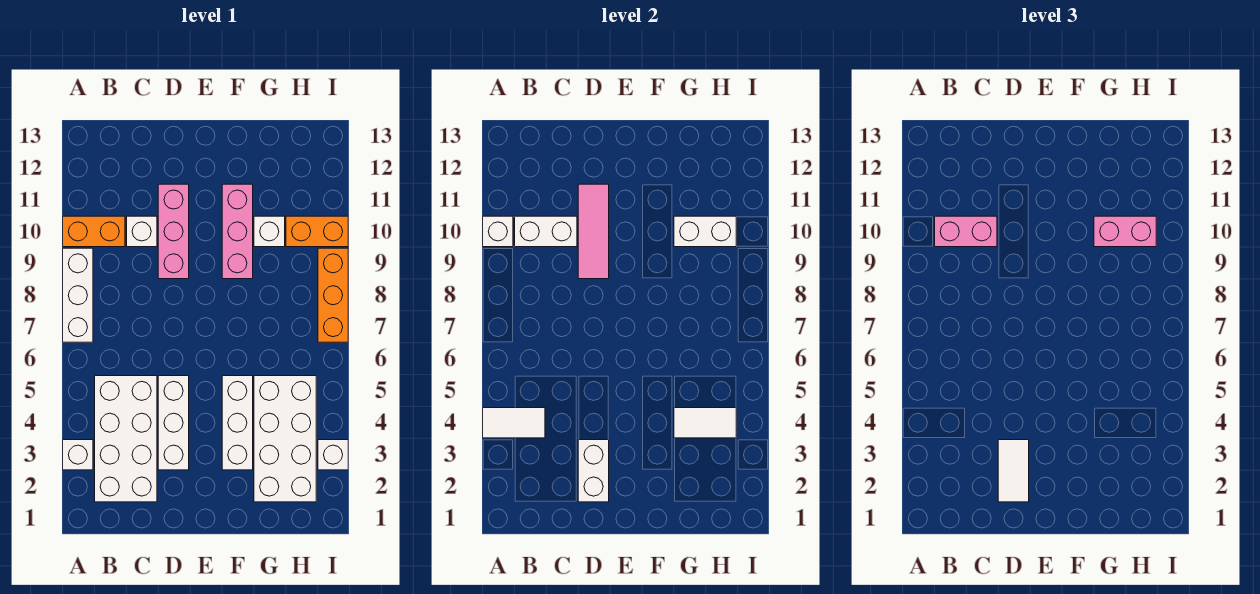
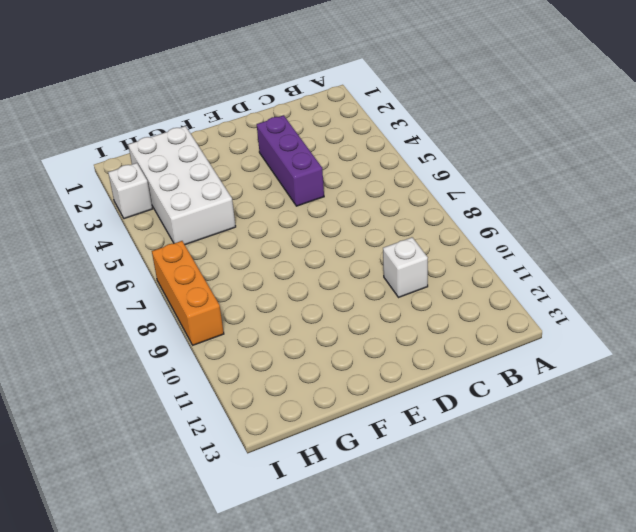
purple 1x3 brick [257,115,324,206] -> white 1x3 brick [158,376,189,470]
none -> white 1x1 brick [63,440,93,470]
none -> white 1x3 brick [63,248,93,342]
none -> orange 1x2 brick [63,216,125,247]

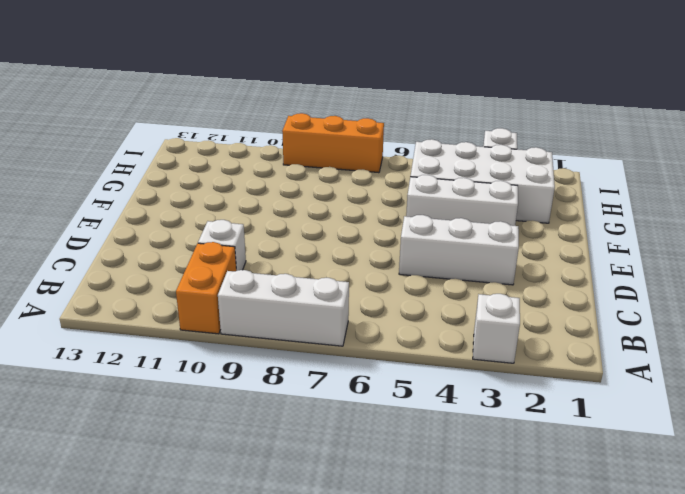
none -> white 2x4 brick [95,376,157,502]
none -> pink 1x3 brick [158,184,189,279]
none -> pink 1x3 brick [222,184,253,279]

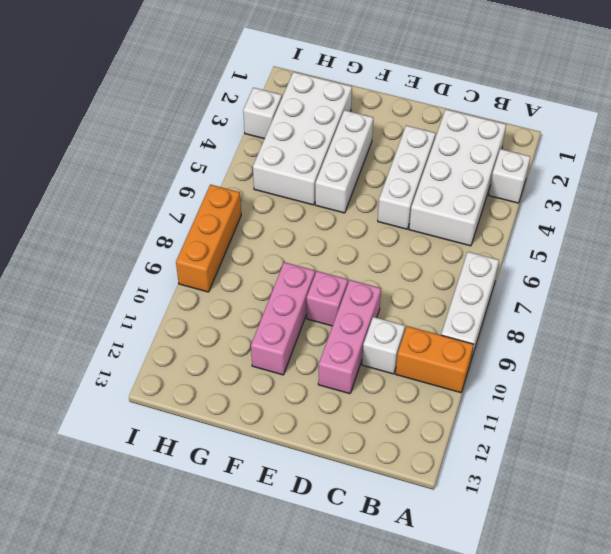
pink 1x1 brick [307,271,348,326] -> none
none -> white 1x1 brick [254,216,285,247]
none -> orange 1x2 brick [286,216,348,247]
none -> white 1x2 tile [483,408,545,438]

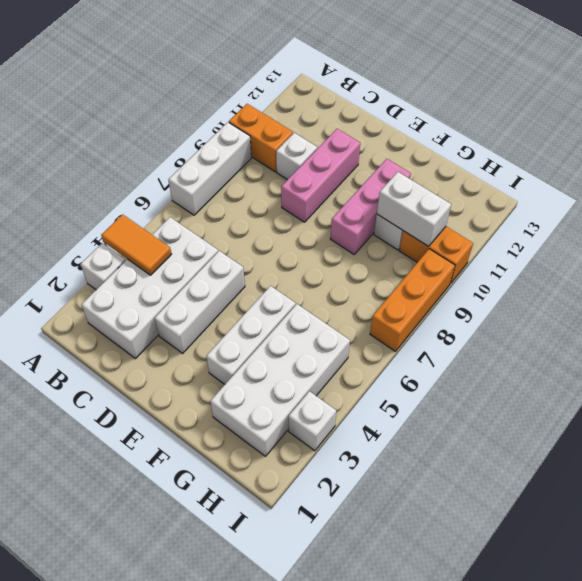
orange 1x2 tile [101,214,171,275] -> white 1x2 tile [483,408,545,438]
none -> white 1x1 brick [483,216,513,247]
none -> white 1x2 brick [515,216,577,247]
none -> white 1x2 brick [578,440,609,502]

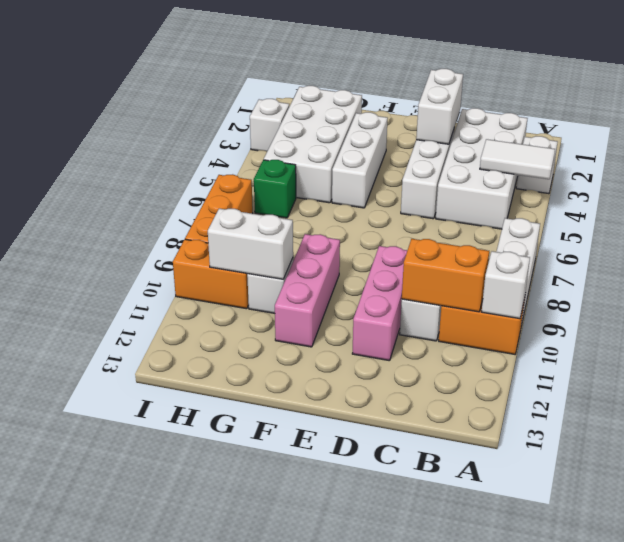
orange 1x2 brick [402,239,489,312] -> white 1x2 brick [515,216,577,247]
green 1x1 brick [254,160,296,218] -> none
none -> pink 1x3 tile [578,184,609,279]
none -> white 1x2 tile [674,408,736,438]
none -> pink 1x2 brick [935,216,997,247]

